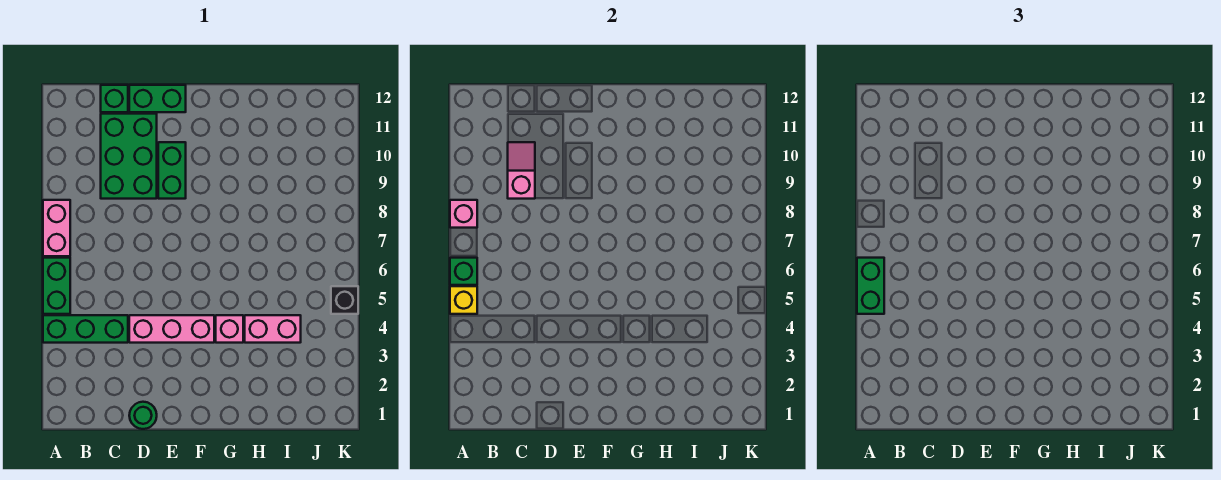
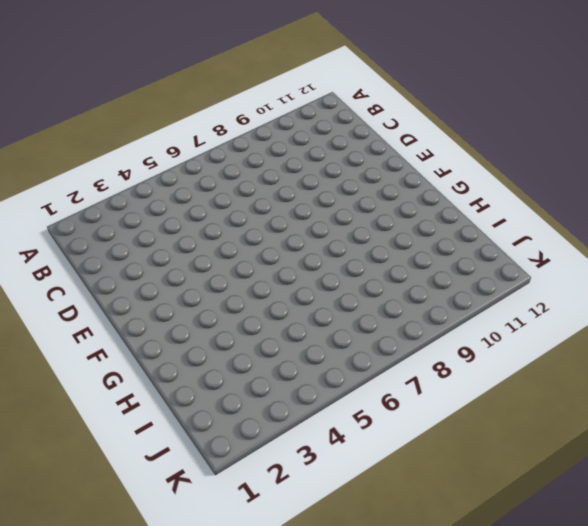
none -> green 1x3 brick [43,315,128,343]
none -> green 1x2 brick [43,258,70,314]
none -> pink 1x2 brick [43,200,70,256]

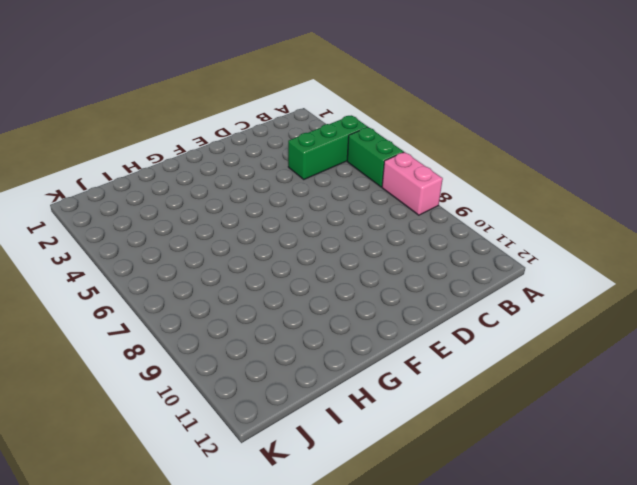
none -> green 2x3 brick [101,114,157,199]
none -> green 1x1 brick [101,85,128,112]
none -> green 1x1 round brick [129,402,157,429]

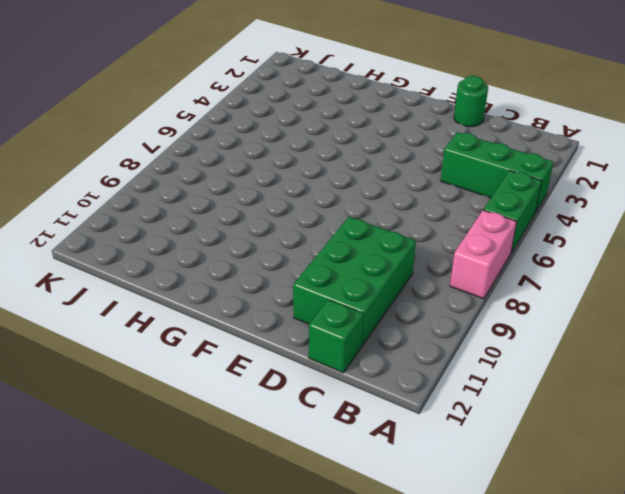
none -> pink 1x3 brick [129,315,214,343]
none -> green 1x2 brick [129,85,186,112]
none -> green 1x2 brick [158,142,186,199]

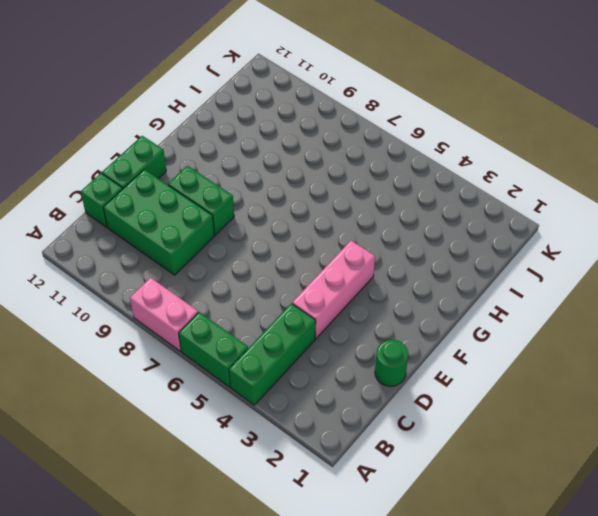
none -> pink 1x1 brick [216,315,243,343]
none -> pink 1x2 brick [245,315,301,343]
none -> black 1x1 brick [331,286,358,314]

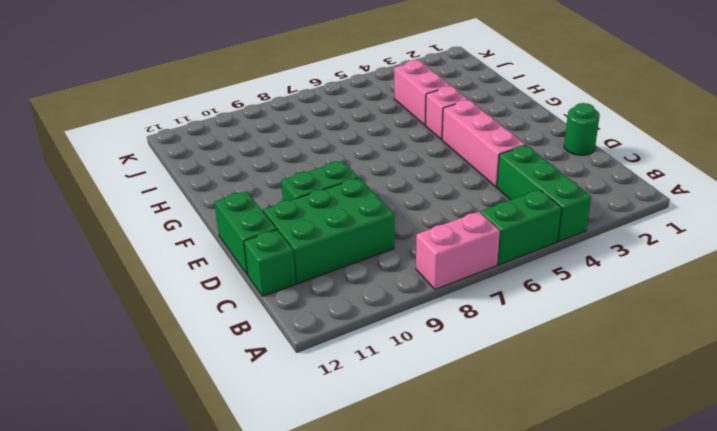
none -> black 1x1 brick [331,286,358,314]
none -> yellow 1x1 brick [450,286,477,314]
none -> green 1x1 brick [450,258,477,285]

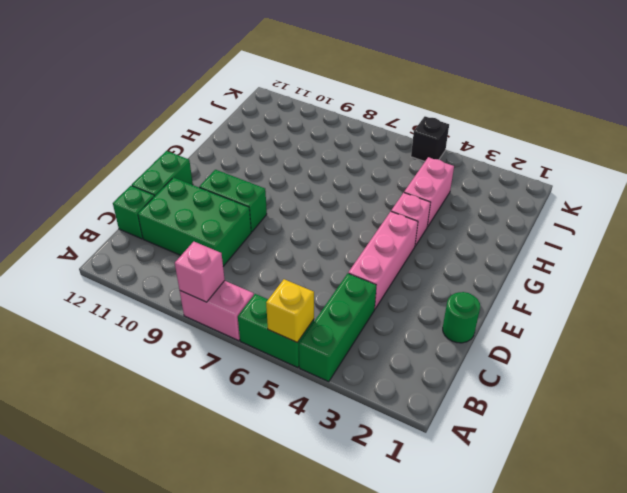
none -> green 1x1 brick [450,258,477,285]
none -> pink 1x2 slope [508,142,535,199]
none -> green 1x2 brick [857,258,884,314]

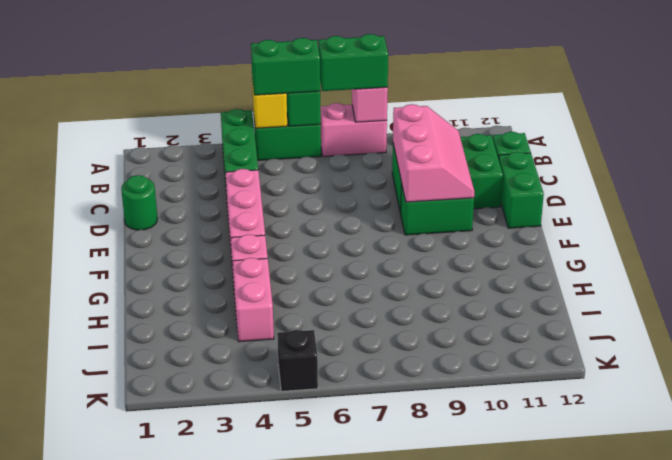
green 1x2 brick [319,34,388,91] -> none
pink 2x3 slope [393,104,474,202] -> pink 1x2 slope [508,142,535,199]

